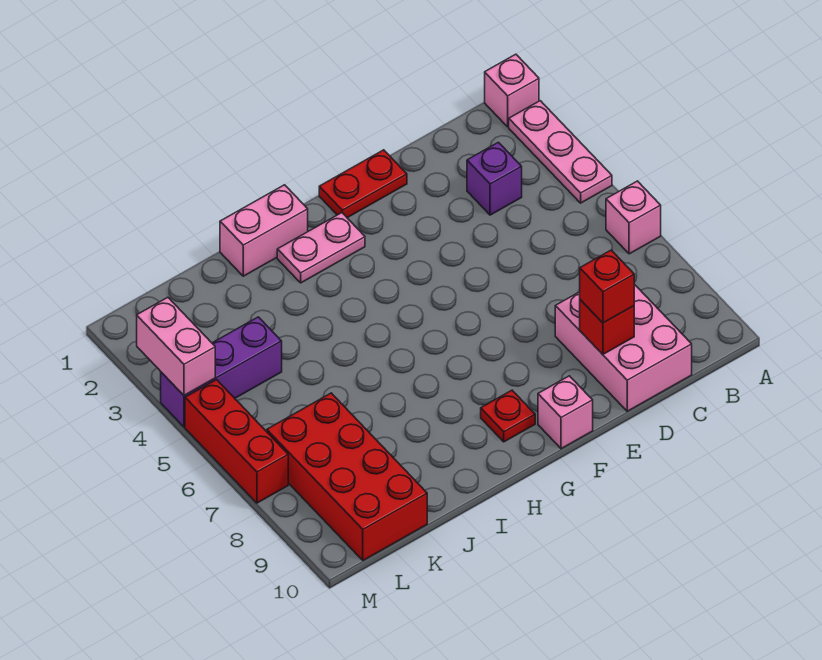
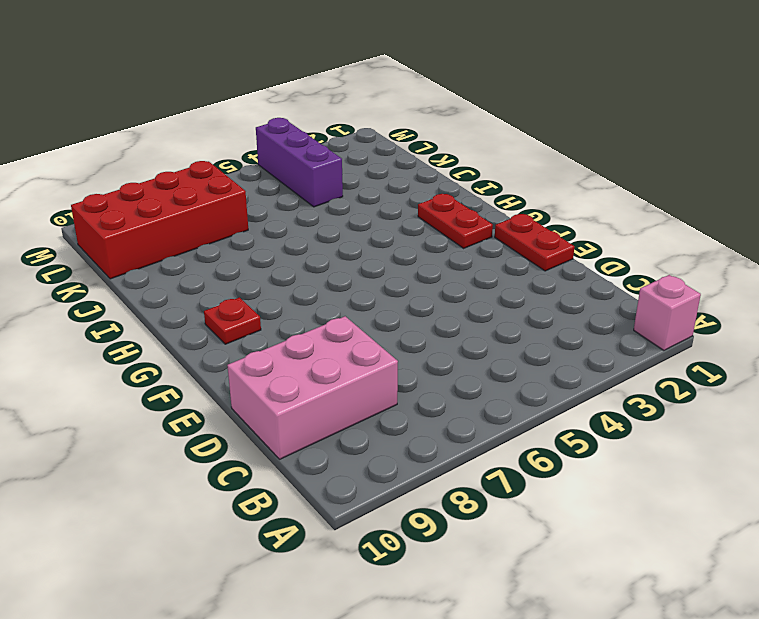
red 1x2 plate [418,194,493,248] -> pink 1x2 plate [277,213,365,283]
none -> pink 1x3 plate [509,101,612,203]
none -> pink 1x1 brick [606,181,661,254]
none -> purple 1x1 brick [467,142,522,215]

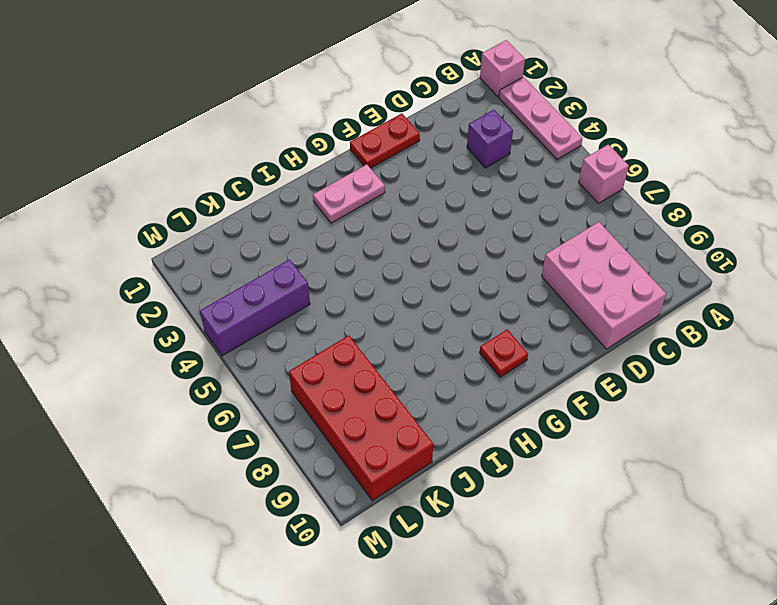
none -> pink 1x1 brick [538,376,593,449]
none -> pink 1x2 brick [220,185,308,276]
none -> red 1x3 brick [185,380,288,503]

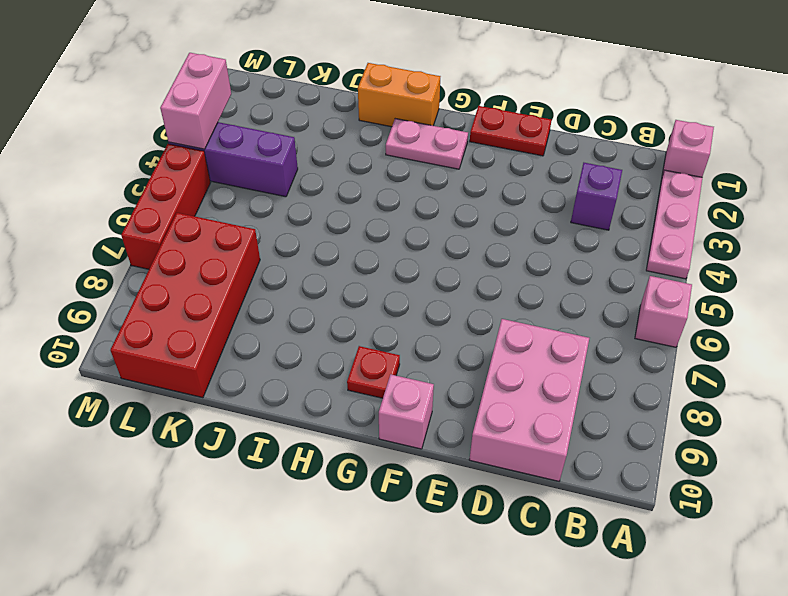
orange 1x2 brick [358,63,440,127] -> pink 1x2 brick [220,185,308,276]
none -> red 1x1 brick [580,300,634,354]
none -> red 1x1 brick [580,250,634,323]

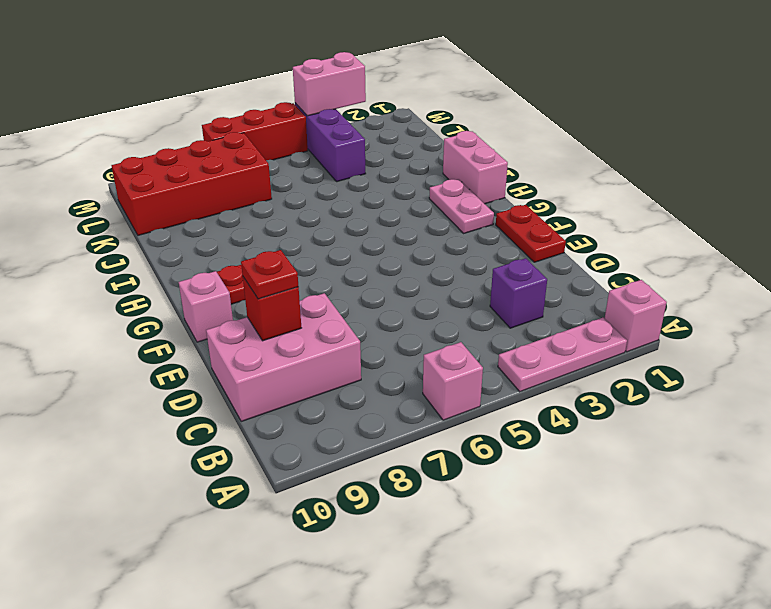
red 1x1 plate [241,250,298,299] -> red 1x1 brick [580,250,634,323]

